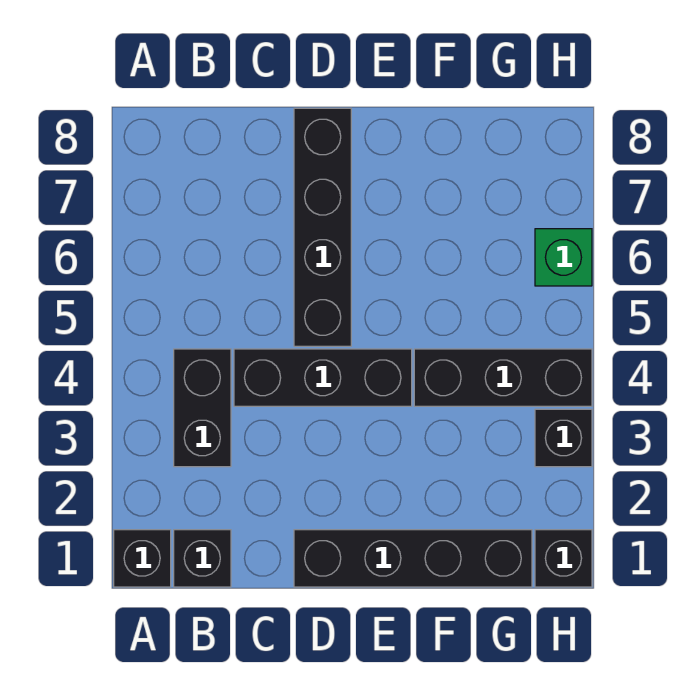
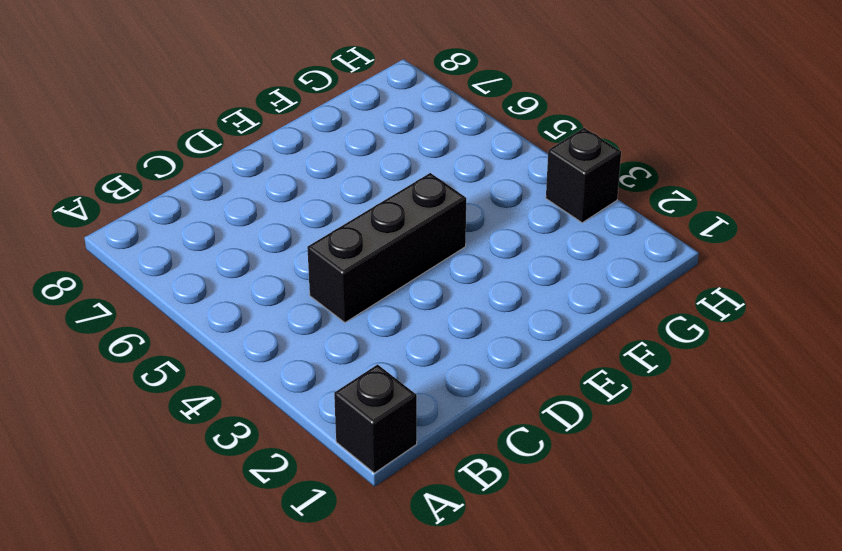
none -> black 1x1 brick [174,530,231,587]
none -> black 1x2 brick [174,349,231,467]

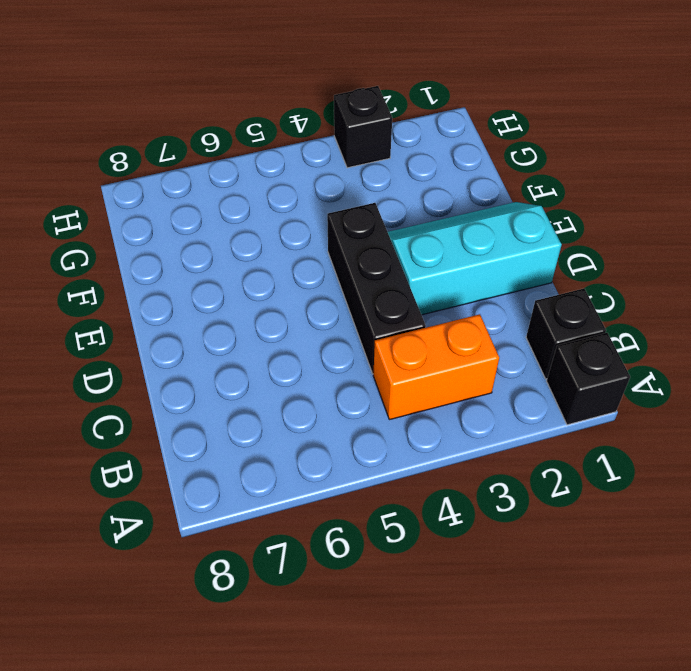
orange 1x2 brick [373,314,499,420] -> black 1x2 brick [174,349,231,467]
cyan 2x3 slope [388,202,562,315] -> black 1x4 brick [294,530,532,587]
none -> black 1x4 brick [294,108,351,346]
none -> black 1x3 brick [414,349,592,406]

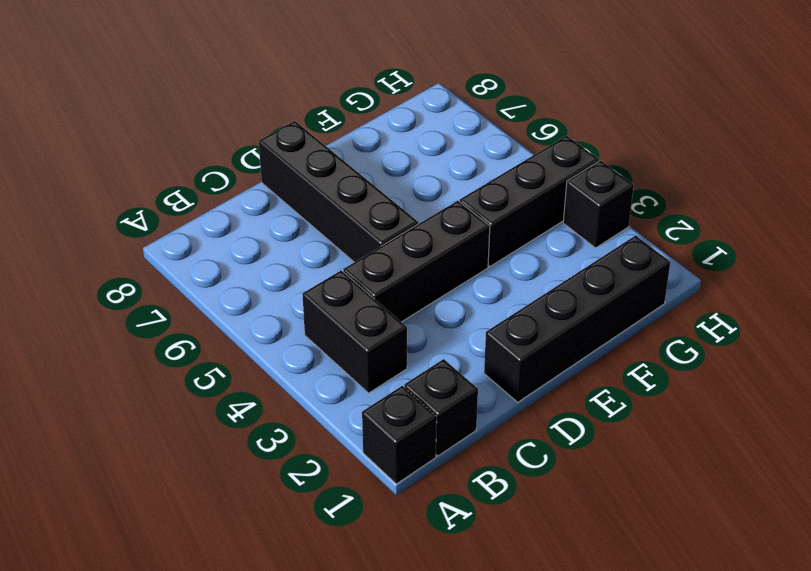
none -> black 1x1 brick [535,530,592,587]
none -> green 1x1 brick [535,229,592,286]

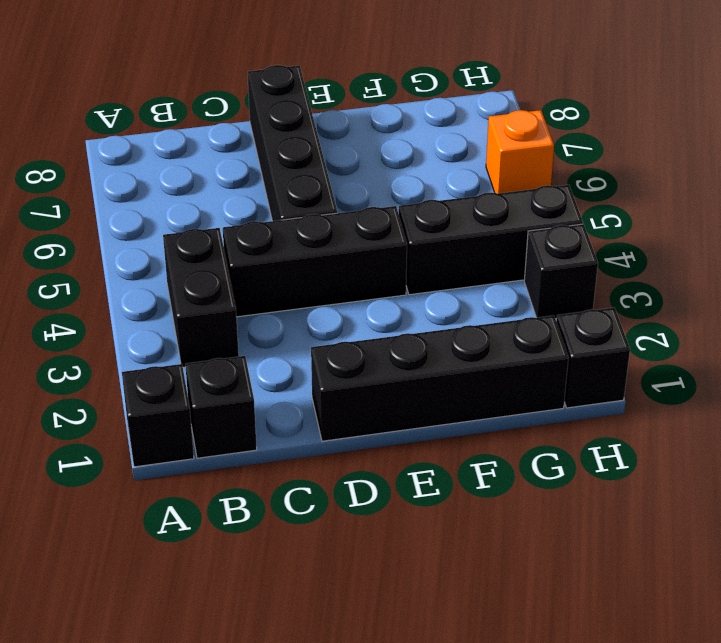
orange 1x1 brick [486,110,554,194] -> green 1x1 brick [535,229,592,286]

